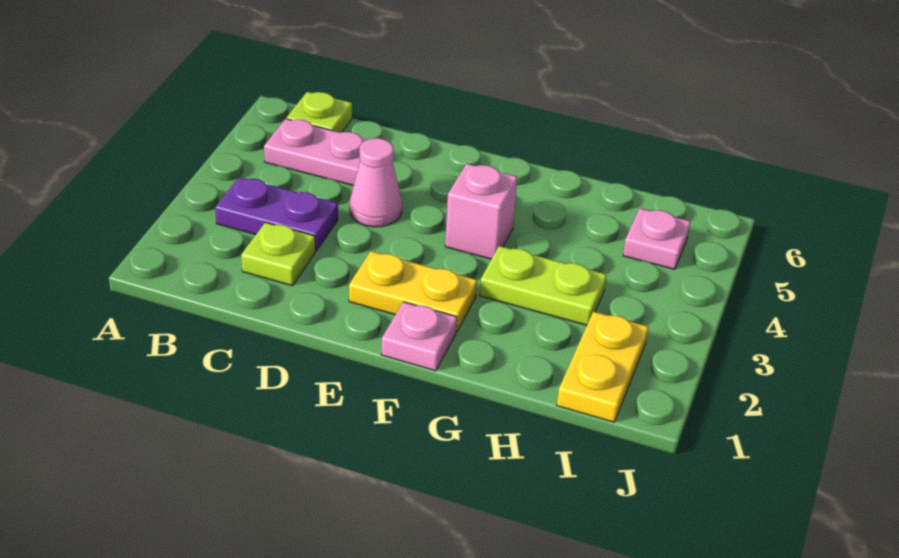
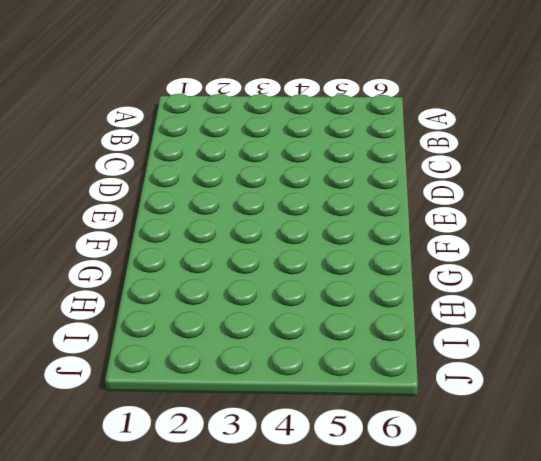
none -> purple 1x2 plate [215,177,338,251]
none -> pink 1x2 plate [264,119,368,186]

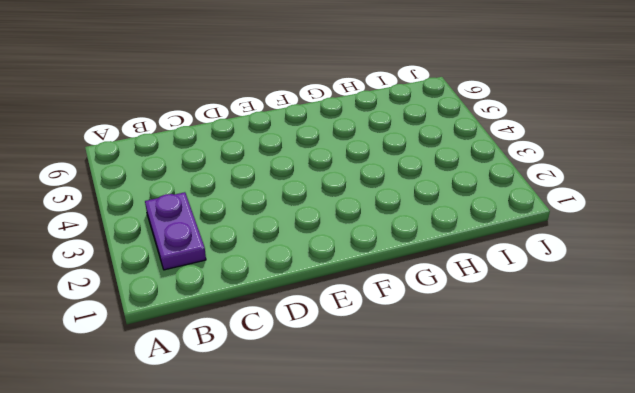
purple 1x2 plate [145,192,206,270] -> purple 1x2 plate turned to [215,177,338,251]
none -> pink 1x2 plate [264,119,368,186]
none -> lime 1x1 plate [287,92,352,133]

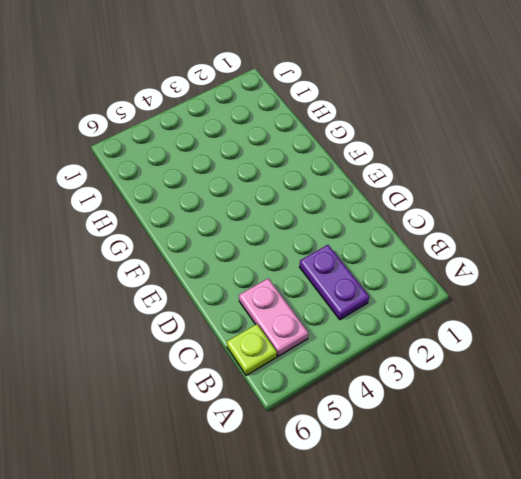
none -> lime 1x1 plate [241,222,315,286]
none -> pink 1x1 cone [350,138,402,227]

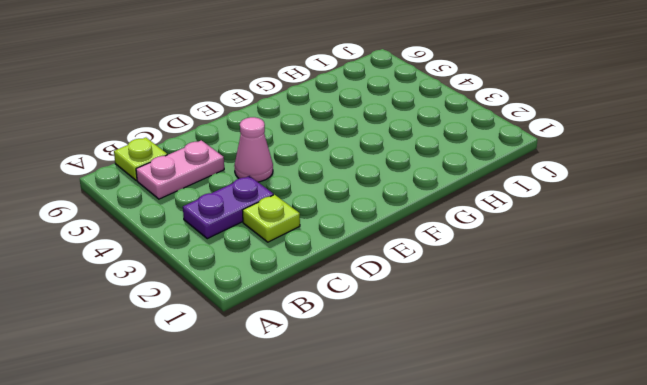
none -> yellow 1x2 plate [349,251,477,332]
none -> pink 1x1 plate [381,302,457,371]

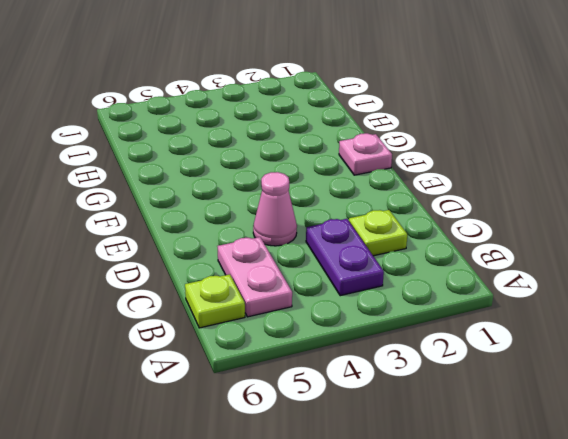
none -> yellow 1x2 plate [349,251,477,332]
none -> pink 1x1 brick [445,164,517,259]

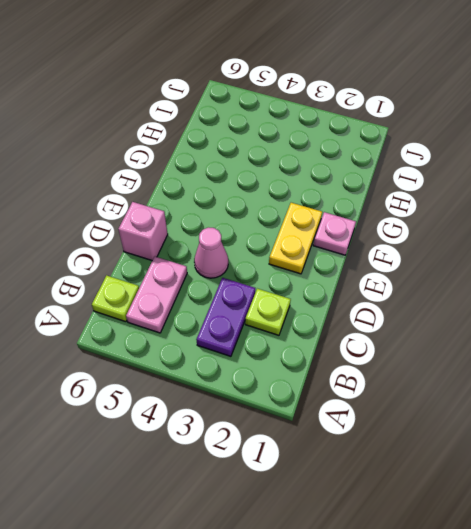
pink 1x1 brick [118,202,168,260] -> pink 1x1 brick moved to [445,164,517,259]
none -> lime 1x2 plate [480,246,607,325]
none -> yellow 1x2 plate [557,312,648,422]

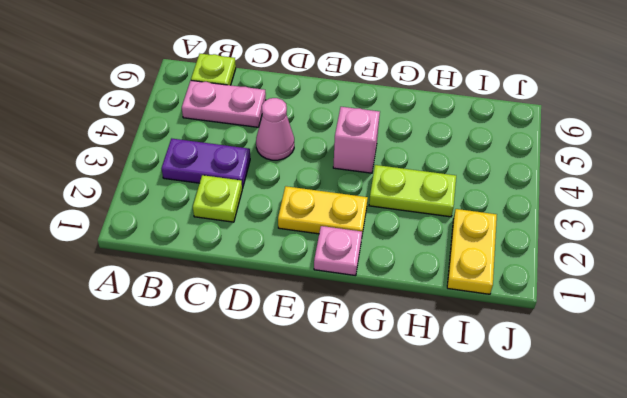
none -> pink 1x1 plate [623,208,691,269]

